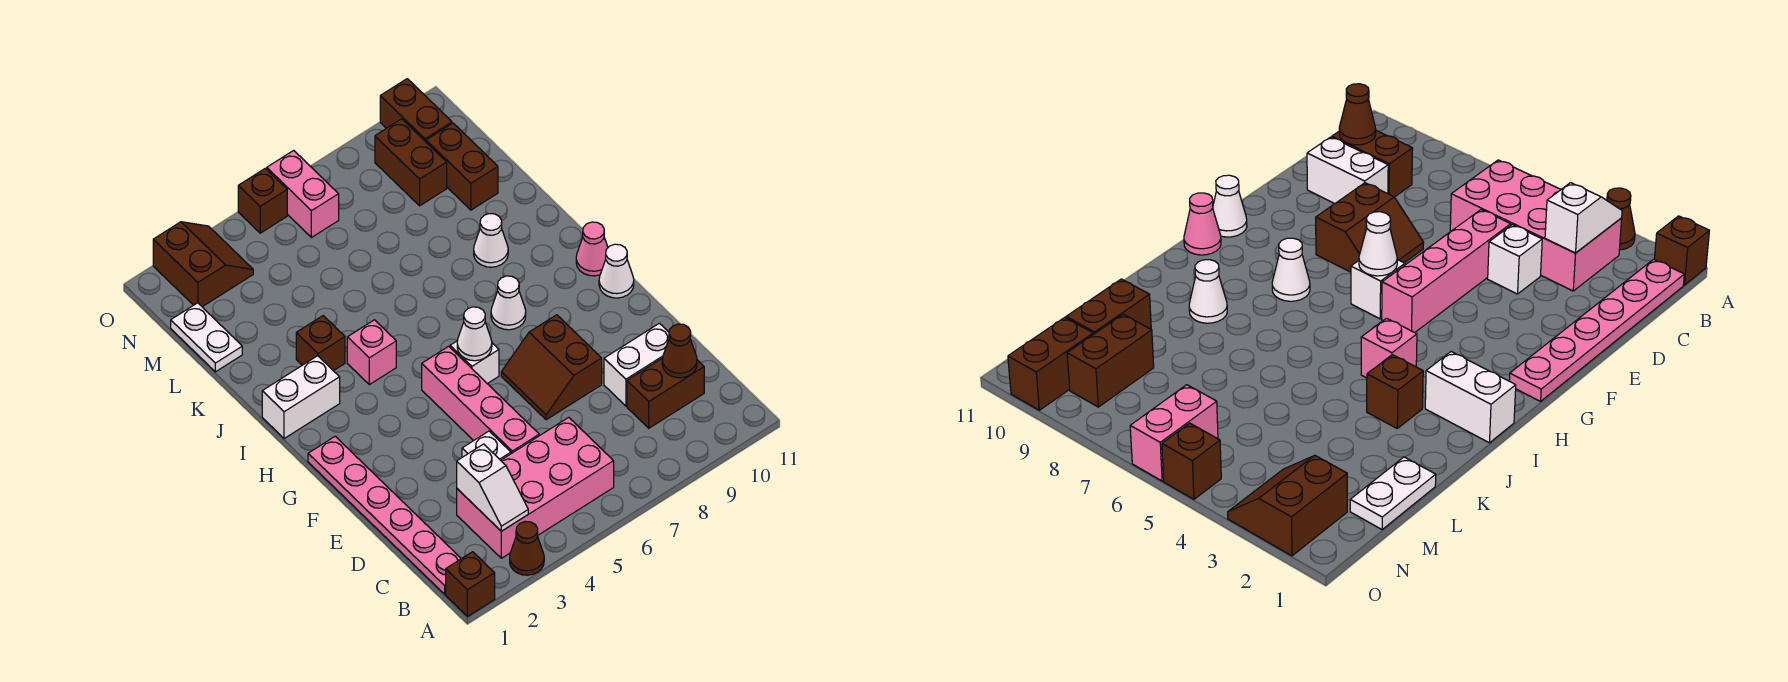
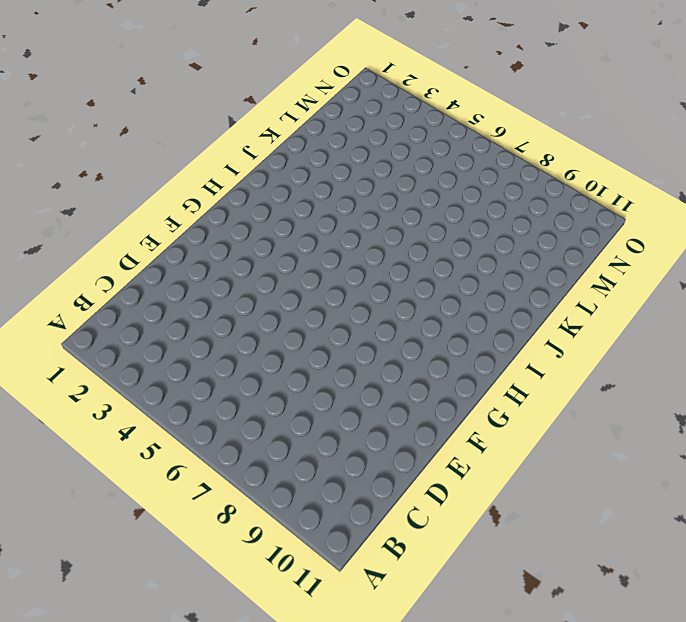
none -> brown 1x1 brick [446,552,495,617]
none -> brown 1x1 cone [510,522,544,575]
none -> pink 1x6 plate [308,436,461,594]

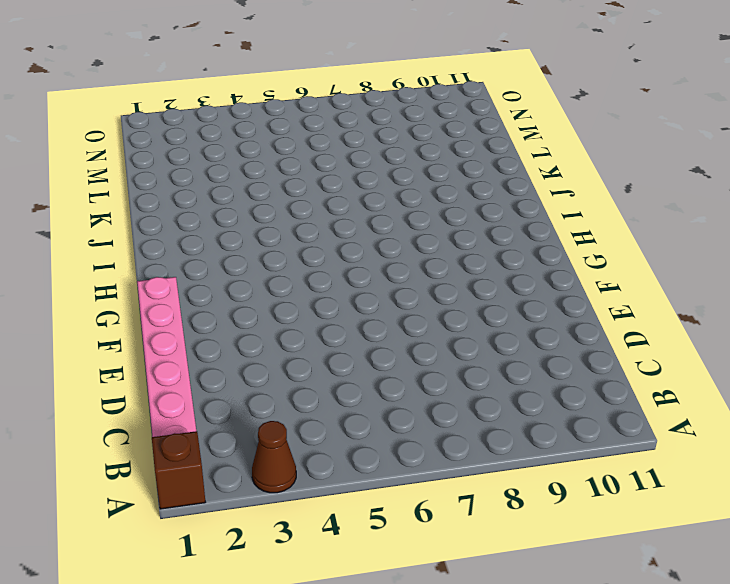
none -> pink 2x4 brick [457,417,614,558]
none -> brown 1x2 brick [627,358,704,428]
none -> white 1x1 brick [462,431,511,460]

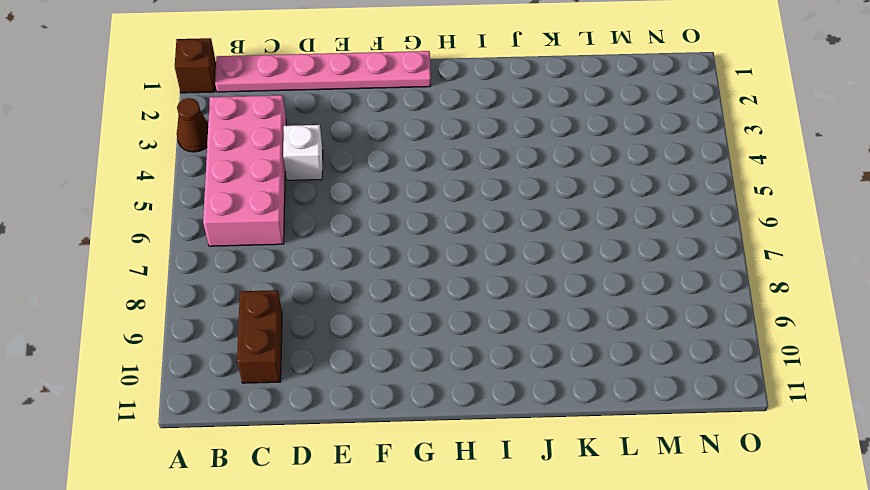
none -> pink 1x4 brick [422,346,539,454]
none -> white 1x2 brick [604,323,669,406]
none -> brown 2x2 slope [501,315,602,420]

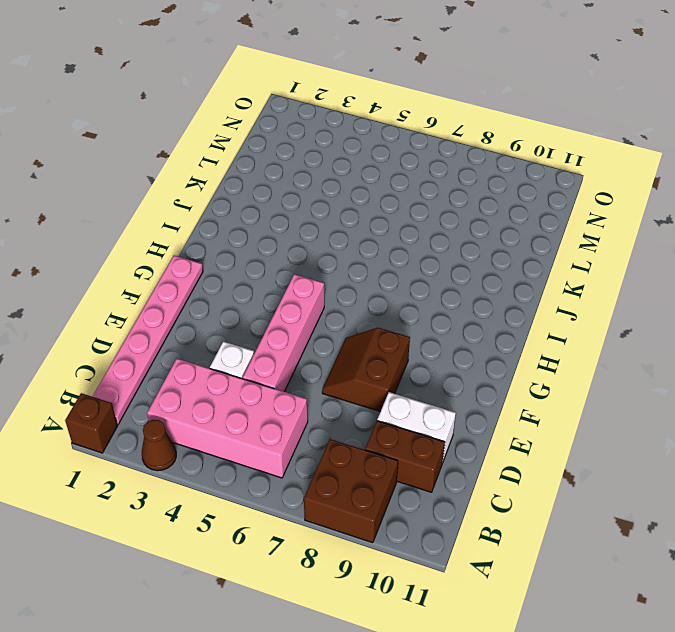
brown 2x2 brick [304,439,398,543] -> none
none -> white 1x1 brick [450,341,499,384]
none -> white 1x1 cone [599,244,634,298]
none -> white 1x1 cone [491,276,526,330]

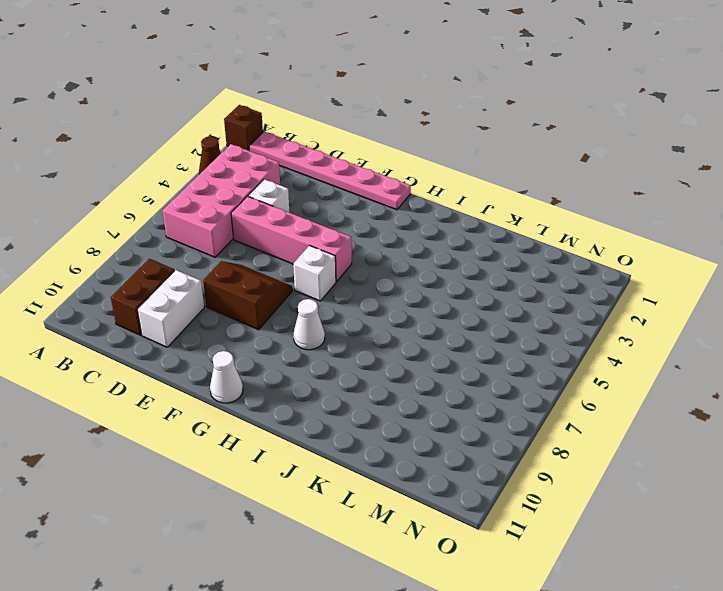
none -> pink 1x1 cone [576,222,608,276]
none -> white 1x2 brick [262,356,340,439]
none -> pink 1x1 brick [347,320,396,385]

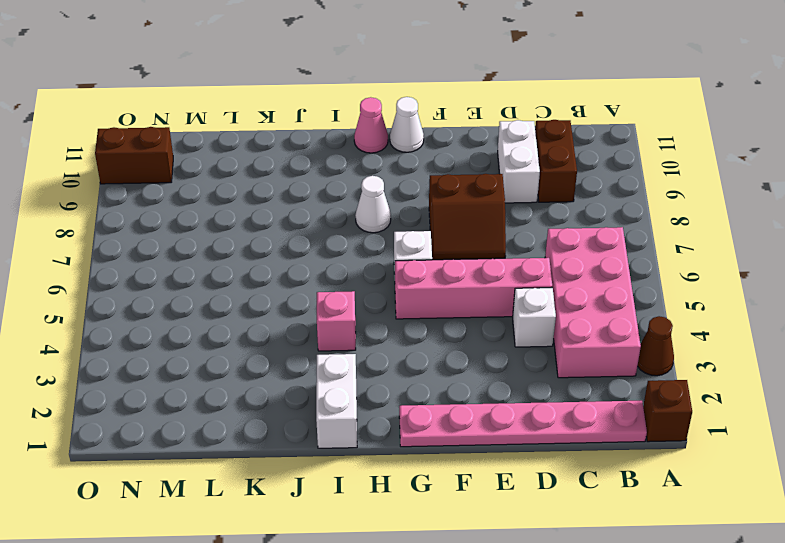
none -> brown 1x1 brick [296,316,345,371]
none -> white 1x1 cone [474,214,508,267]
none -> white 1x2 plate [171,303,242,372]

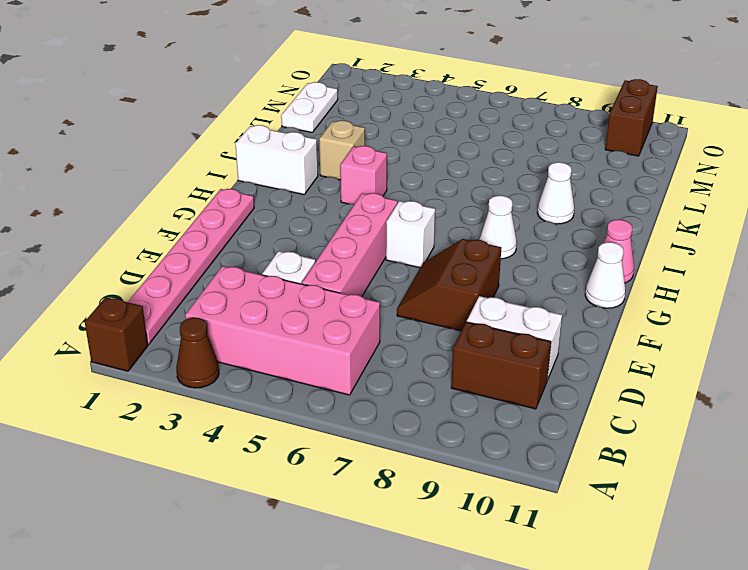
tan 1x1 brick [319,121,365,180] -> brown 1x1 brick [296,316,345,371]
none -> brown 1x2 brick [426,123,498,210]
none -> brown 1x2 brick [375,119,447,206]
none -> brown 2x2 slope [153,222,253,307]

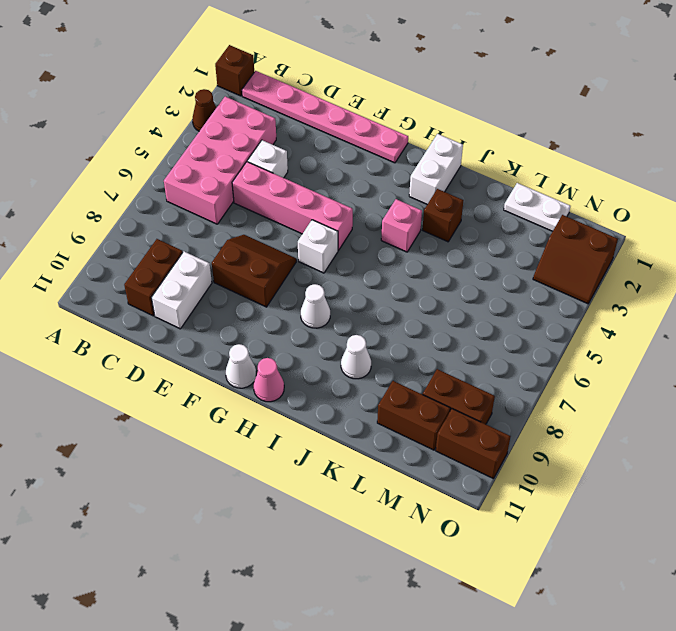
none -> pink 1x2 brick [267,150,339,238]
none -> brown 1x1 brick [238,168,287,233]
none -> white 1x2 slope [457,444,528,531]

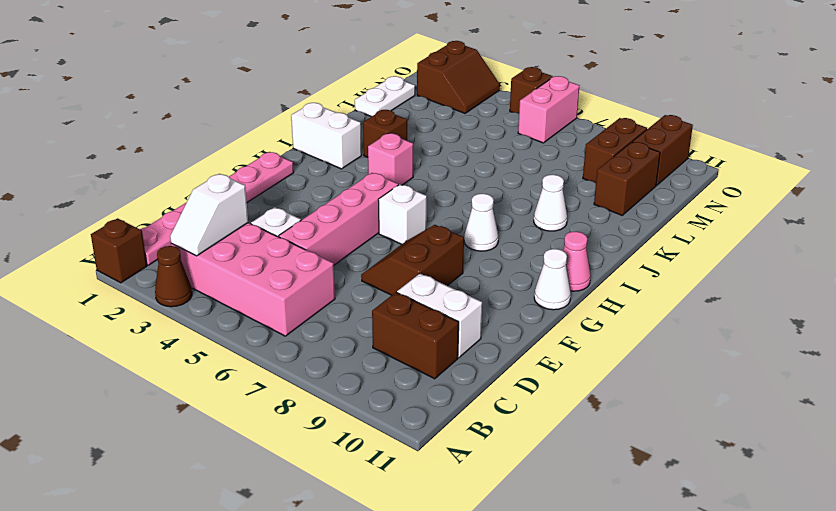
none -> brown 1x1 cone [662,324,697,378]
none -> white 1x1 cone [457,307,492,361]

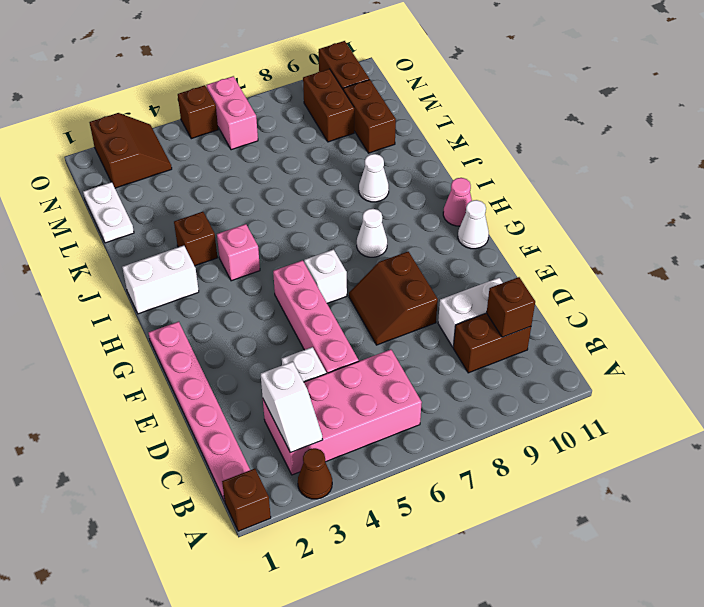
brown 1x1 brick [487,277,535,337] -> brown 1x1 cone [662,324,697,378]
none -> white 1x1 cone [457,307,492,361]

